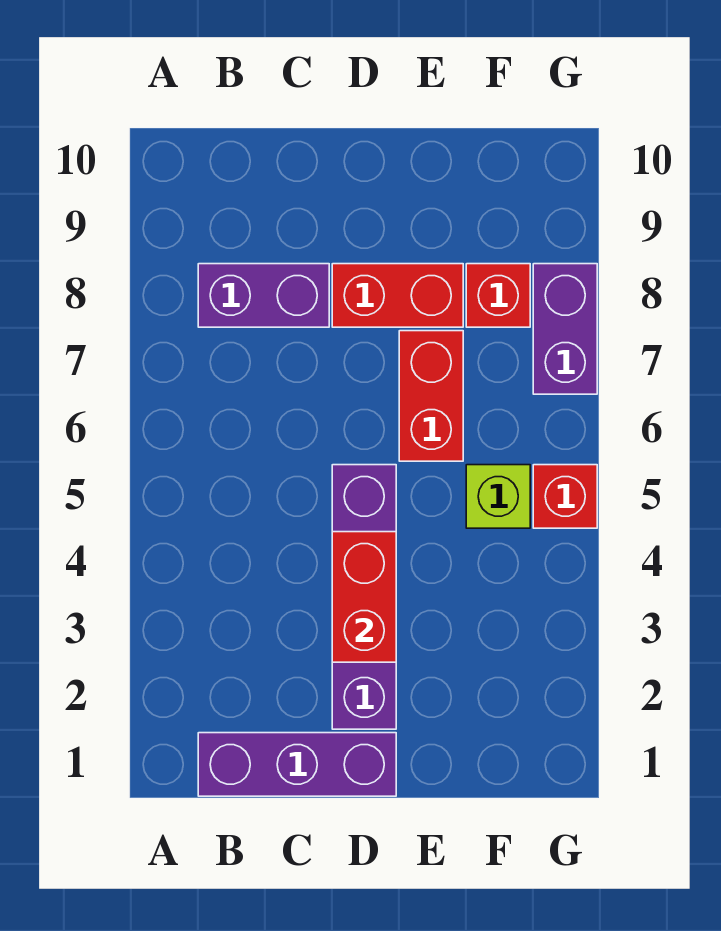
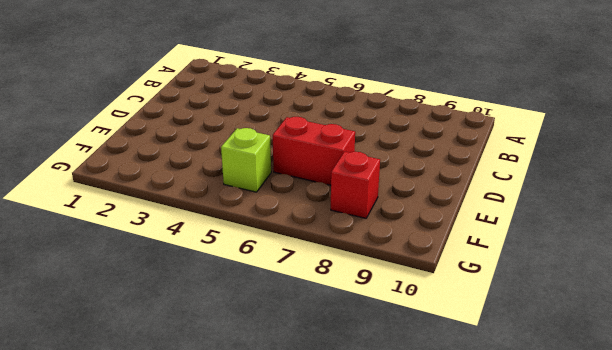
none -> purple 1x3 brick [198,733,396,796]
none -> purple 1x2 brick [198,264,329,327]

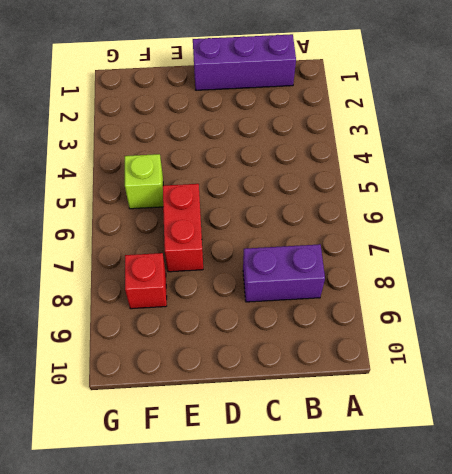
none -> purple 1x4 brick [332,465,396,729]
none -> red 1x2 brick [332,264,463,327]

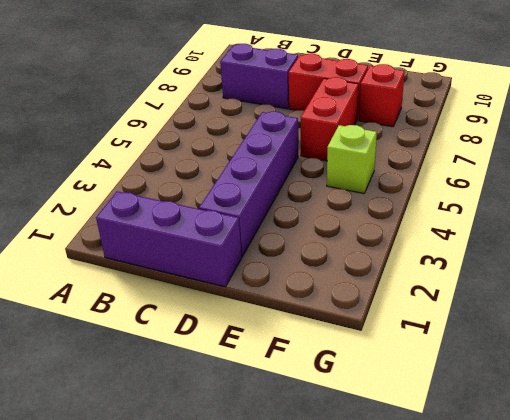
none -> red 1x1 brick [533,465,597,528]
none -> purple 1x2 brick [533,264,597,394]

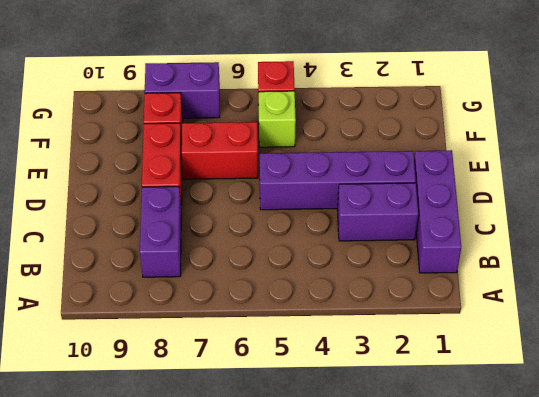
purple 1x2 brick [337,183,418,241] -> none
none -> red 1x2 brick [332,532,396,662]

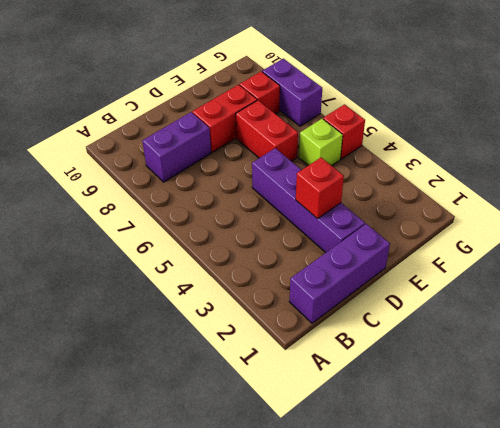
red 1x1 brick [296,158,344,219] -> red 1x2 brick [332,532,396,662]

